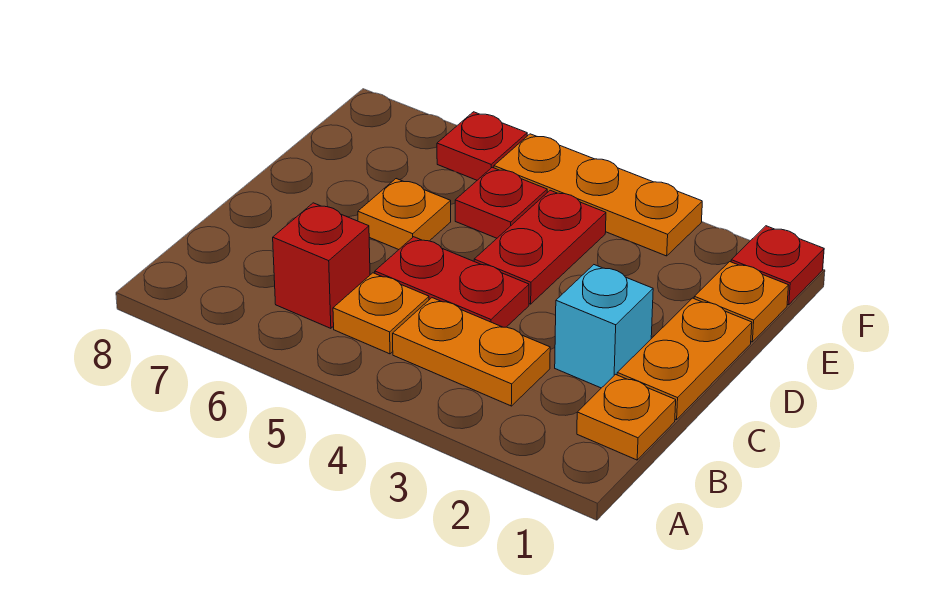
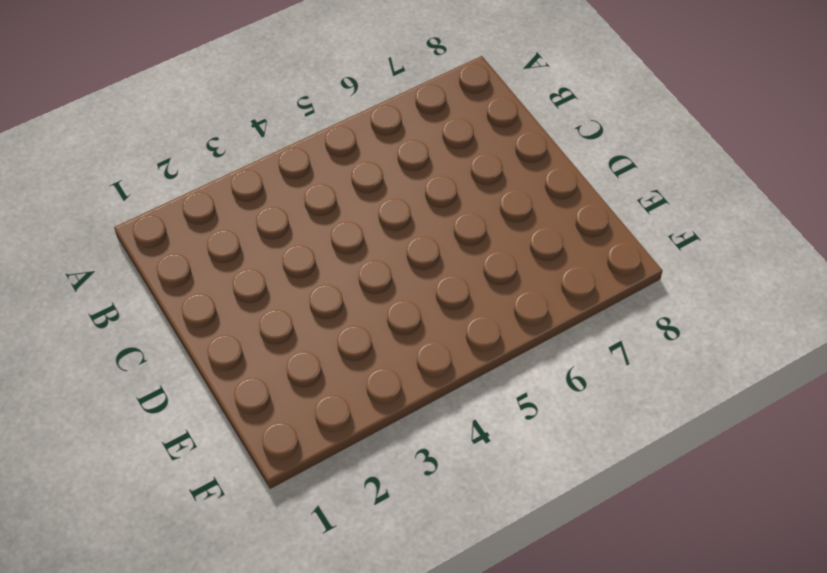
none -> orange 1x1 plate [577,374,676,460]
none -> orange 1x2 plate [393,298,550,406]
none -> orange 1x1 plate [333,273,429,354]

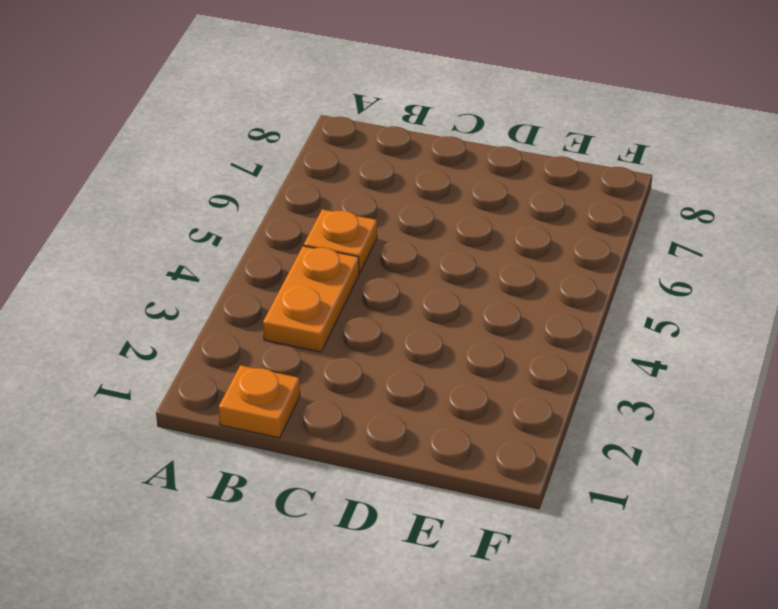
none -> red 1x1 brick [273,203,370,328]
none -> orange 1x2 plate [617,298,752,420]
none -> cyan 1x1 brick [555,265,653,388]

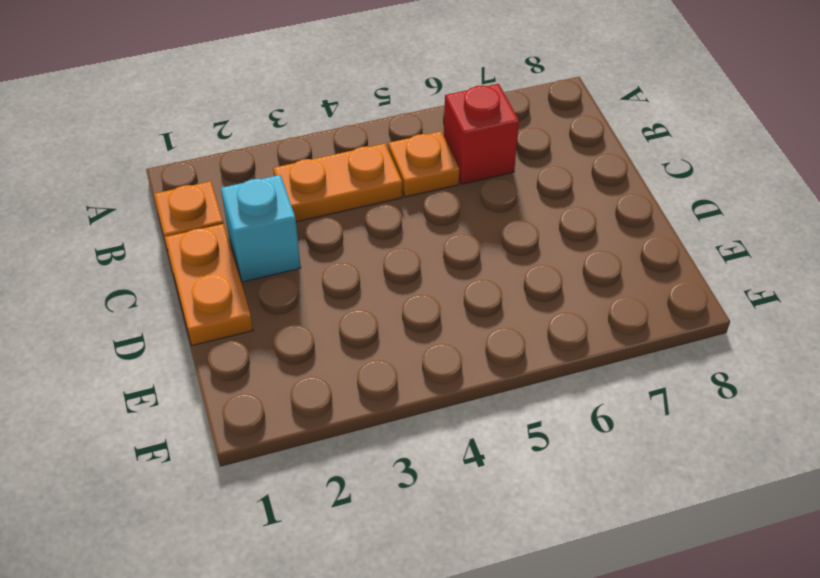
none -> red 1x2 plate [375,237,529,327]
none -> red 1x2 plate [474,190,606,304]
none -> orange 1x1 plate [358,179,451,250]

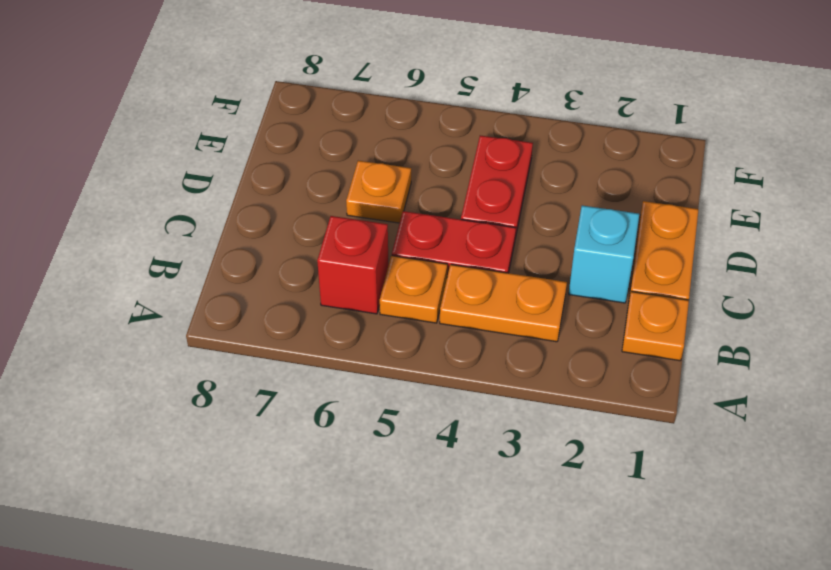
none -> orange 1x1 plate [694,262,789,342]
none -> red 1x1 plate [455,167,547,238]
none -> red 1x1 plate [731,226,824,305]

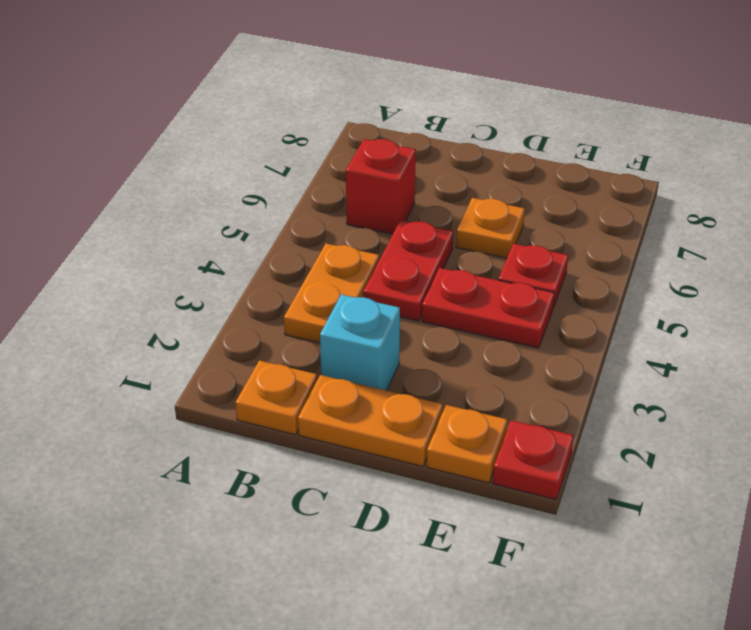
none -> orange 1x1 plate [333,273,429,354]
none -> orange 1x3 plate [494,134,702,256]
none -> red 1x1 plate [437,112,527,180]

